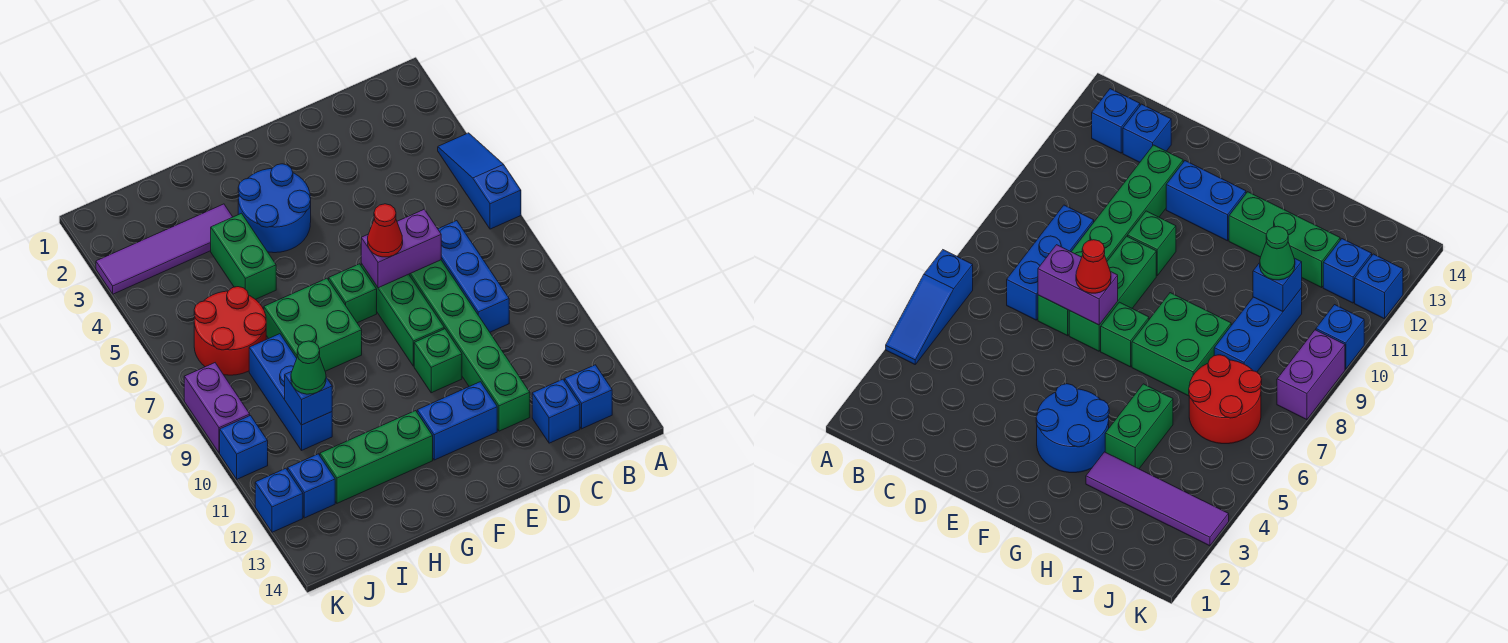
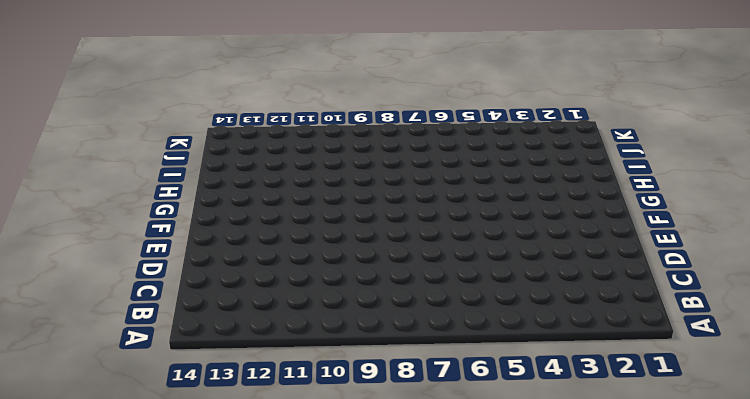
none -> blue 1x3 slope [438,133,521,229]
none -> blue 1x1 brick [565,365,612,429]
none -> blue 1x3 brick [438,221,509,332]

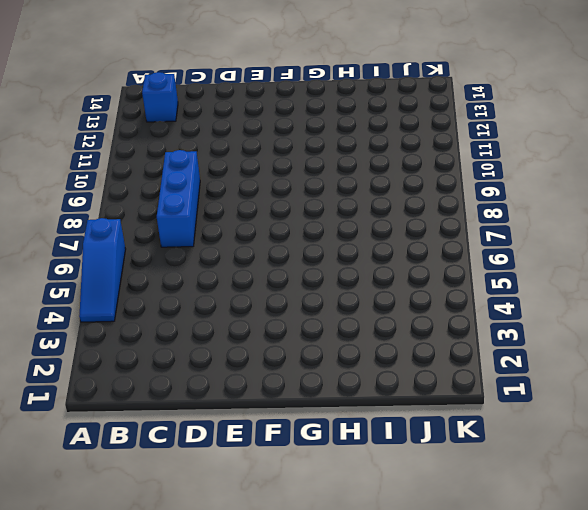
none -> blue 1x1 brick [532,379,580,443]
none -> green 1x6 brick [409,260,530,431]
none -> green 1x3 brick [361,264,444,366]

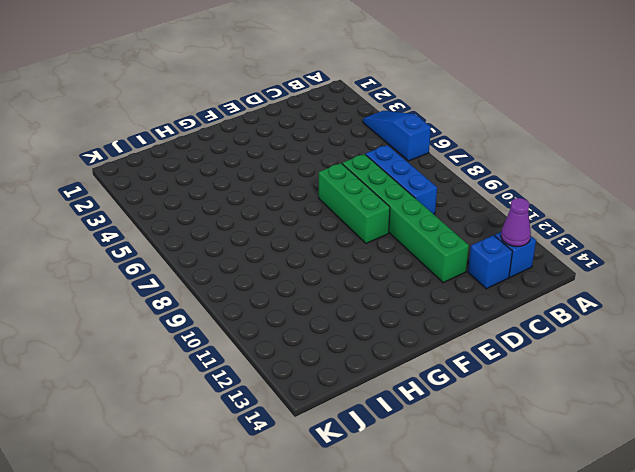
purple 1x1 cone [501,198,531,247] -> none
none -> green 1x1 brick [414,329,462,393]
none -> blue 1x2 brick [417,382,497,460]
none -> blue 2x2 round brick [238,164,311,253]

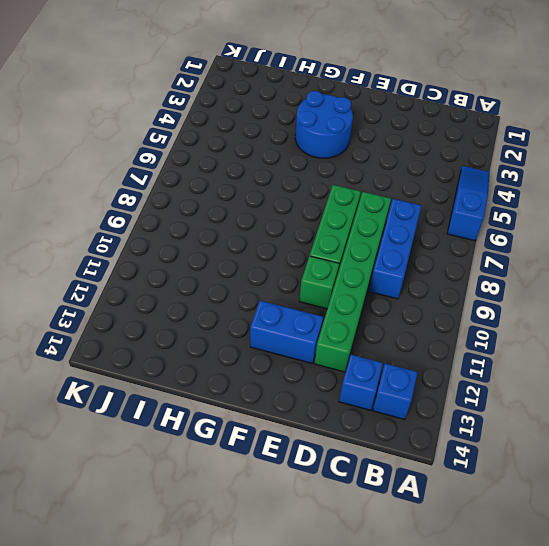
none -> green 1x1 brick [329,264,377,323]
none -> green 2x2 brick [264,278,362,371]
none -> green 1x3 brick [320,411,433,503]

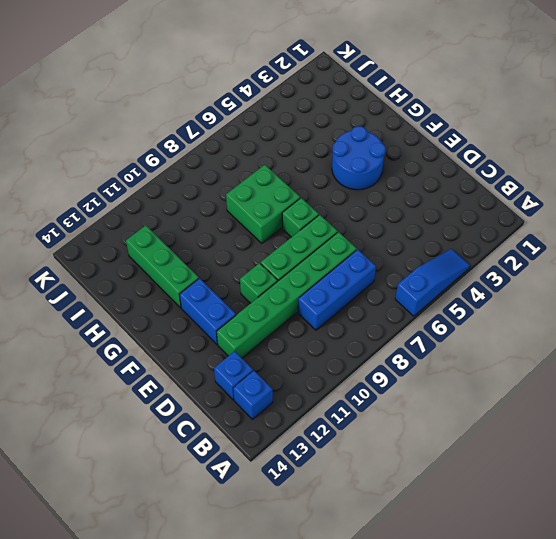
none -> purple 1x4 tile [96,204,232,294]
none -> green 1x2 brick [211,213,276,300]
none -> red 2x2 round brick [194,287,266,375]

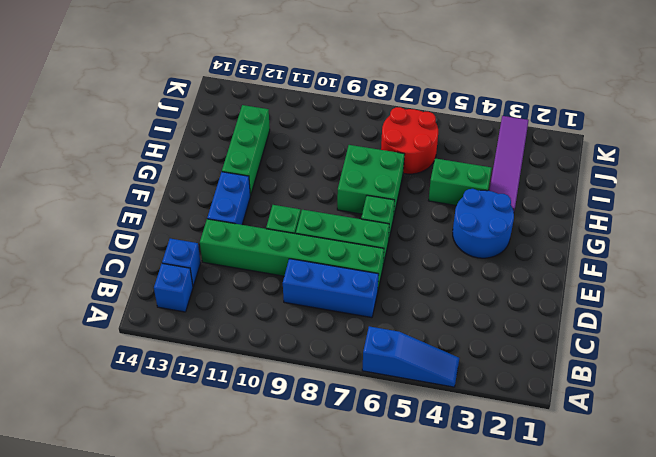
none -> blue 1x3 brick [249,334,332,450]
none -> blue 1x1 brick [288,454,335,518]
none -> purple 1x2 brick [184,363,250,453]

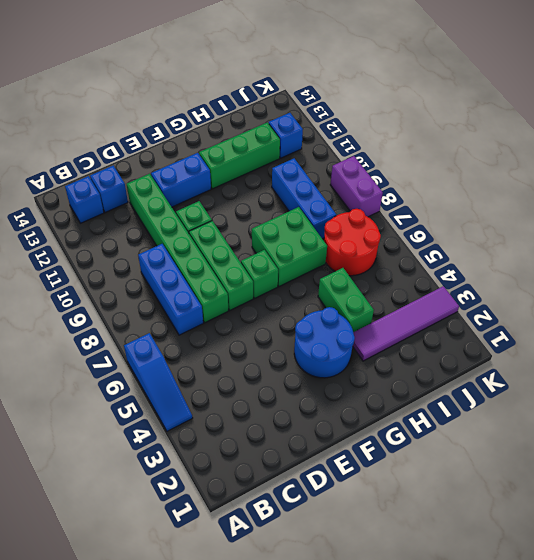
none -> blue 1x1 brick [220,416,268,479]
none -> blue 1x1 brick [255,468,303,532]
none -> purple 1x2 brick [361,209,441,288]

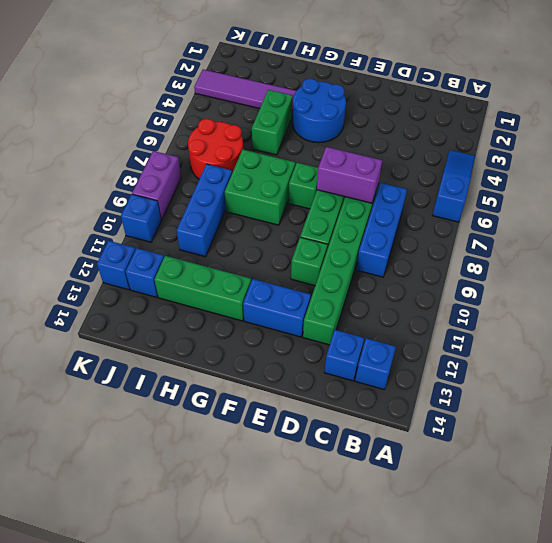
none -> blue 1x1 brick [285,371,332,425]
none -> red 1x1 cone [368,204,403,257]
none -> green 1x1 cone [291,341,326,394]

